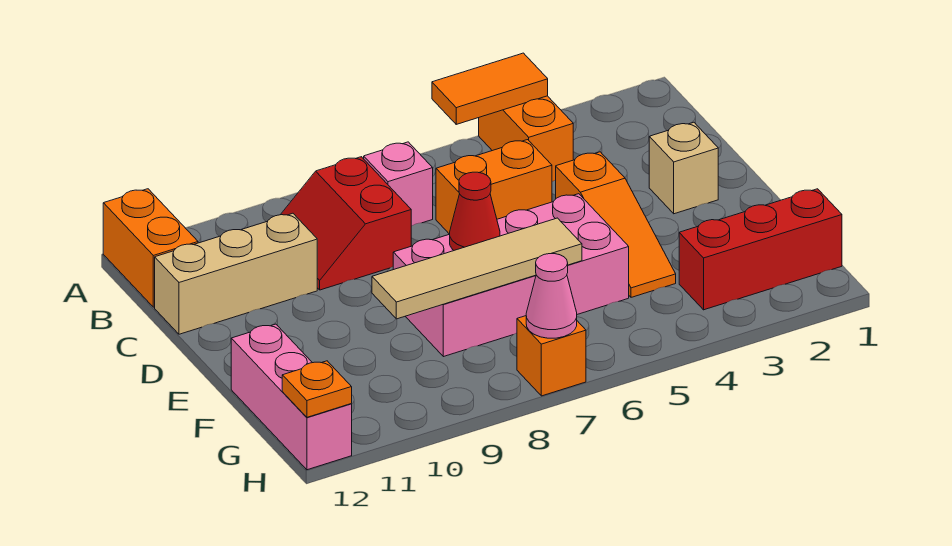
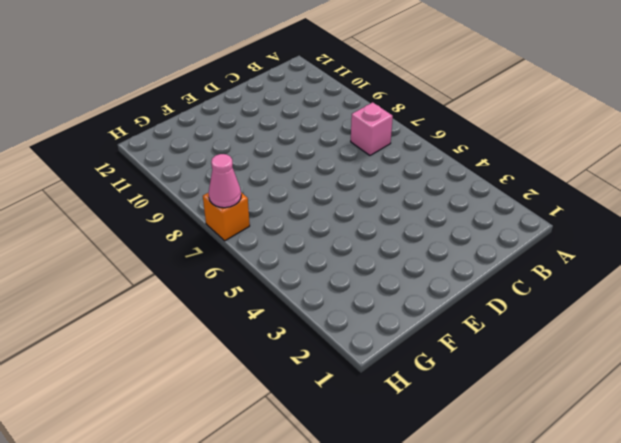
none -> orange 1x2 brick [479,96,573,182]
none -> orange 1x2 brick [103,189,198,307]
none -> red 2x2 slope [281,157,411,290]

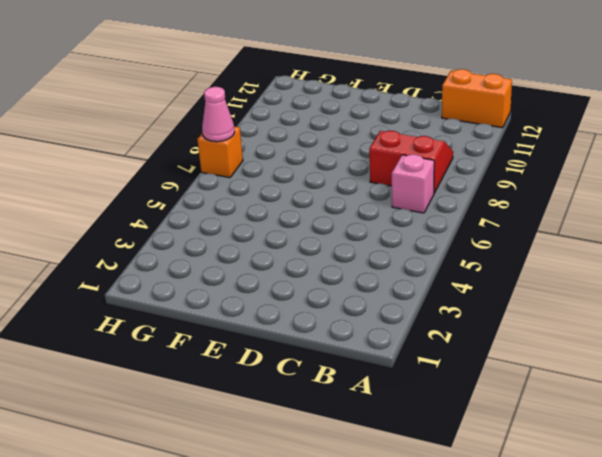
none -> orange 1x2 brick [479,96,573,182]
none -> orange 1x2 brick [436,140,552,234]
none -> tan 1x3 brick [155,213,317,334]

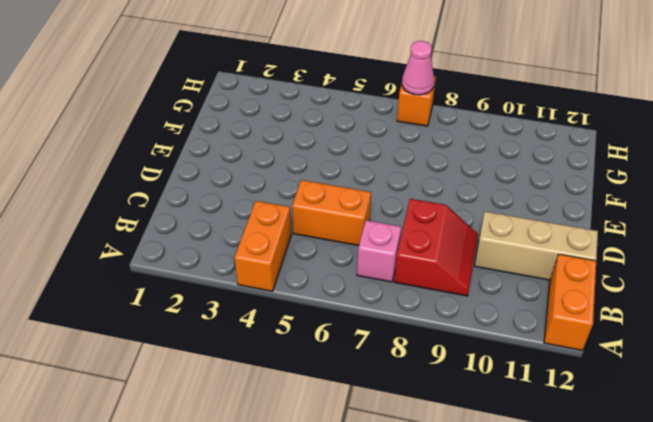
none -> tan 1x1 brick [649,122,718,214]
none -> orange 1x3 slope [556,152,676,297]
none -> pink 2x4 brick [393,194,629,357]

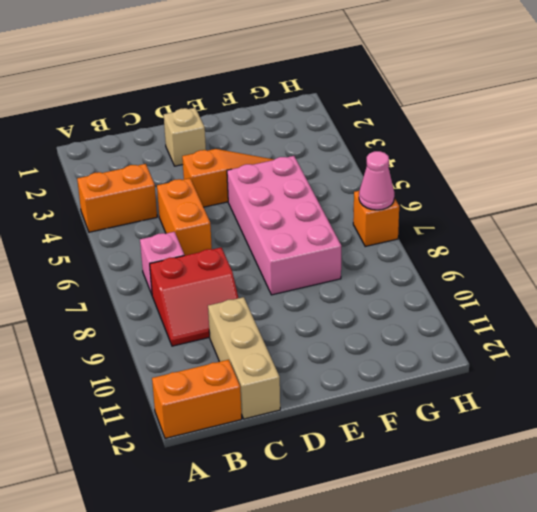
none -> pink 1x3 brick [231,324,352,470]
none -> red 1x3 brick [679,189,842,310]
none -> orange 1x2 tile [432,53,548,124]

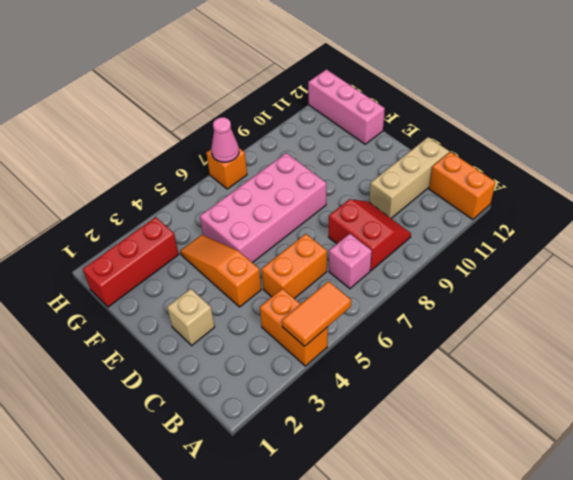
none -> red 1x1 cone [450,172,500,250]
none -> tan 1x4 tile [372,218,582,319]
none -> orange 1x1 plate [282,361,352,417]

